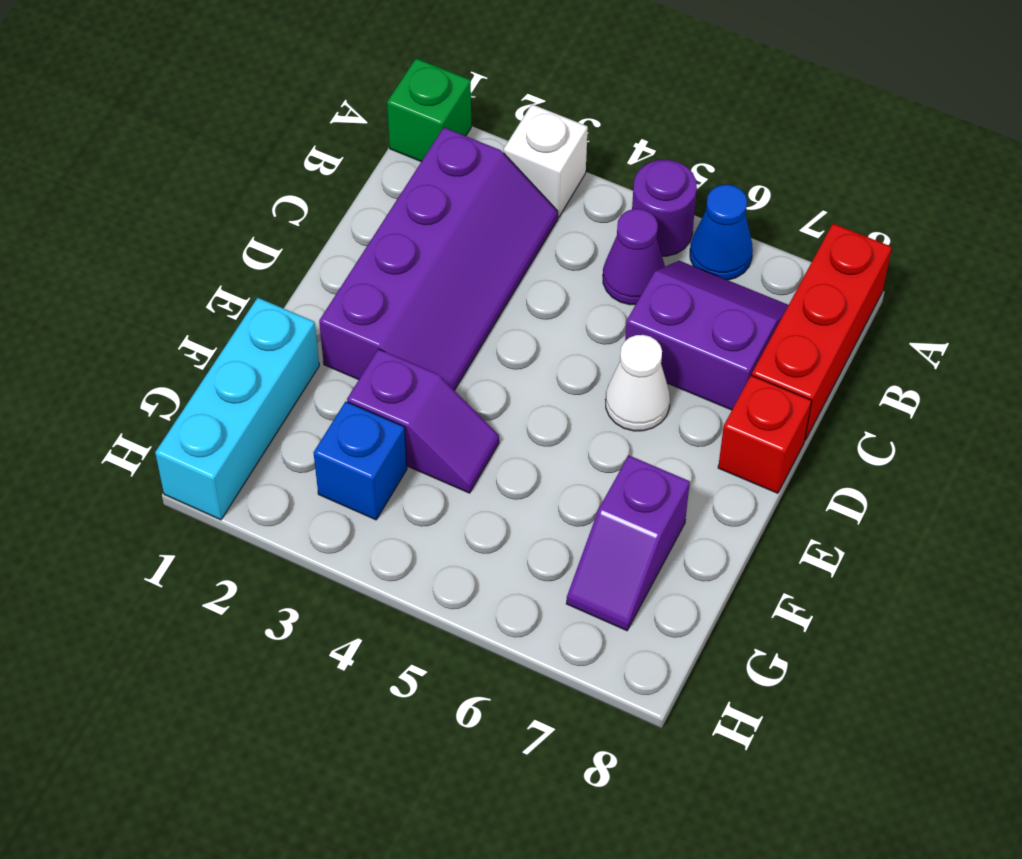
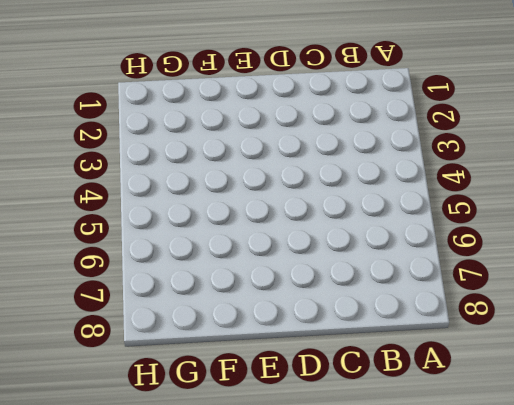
none -> green 1x1 brick [387,58,471,162]
none -> white 1x1 brick [504,104,588,217]
none -> purple 1x1 round brick [632,160,697,256]

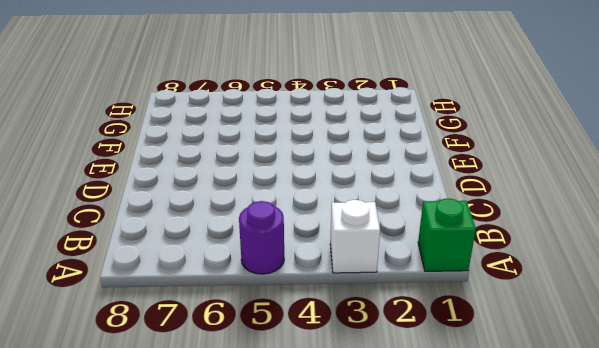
none -> blue 1x1 cone [690,185,753,280]
none -> red 1x3 brick [752,224,892,440]
none -> purple 2x4 slope [319,128,558,391]

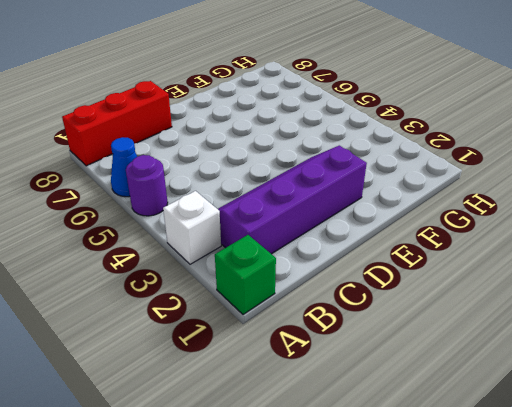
none -> purple 1x1 cone [603,209,665,305]
none -> purple 2x2 slope [625,261,788,410]
none -> white 1x1 cone [605,335,670,431]

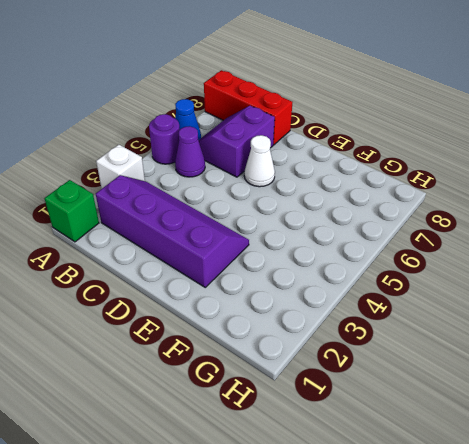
none -> red 1x1 brick [718,375,812,493]
none -> cyan 1x3 brick [155,298,319,520]
none -> purple 1x2 slope [347,349,499,493]

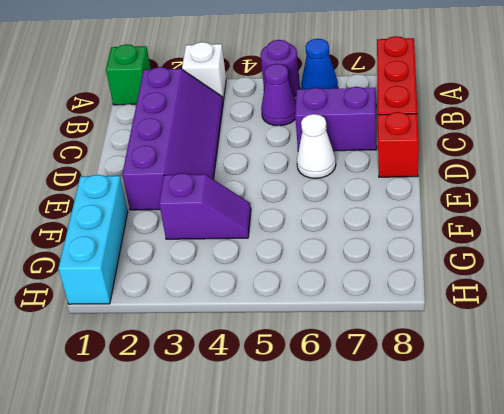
none -> purple 1x2 slope [566,455,690,631]
none -> blue 1x1 brick [314,401,407,520]

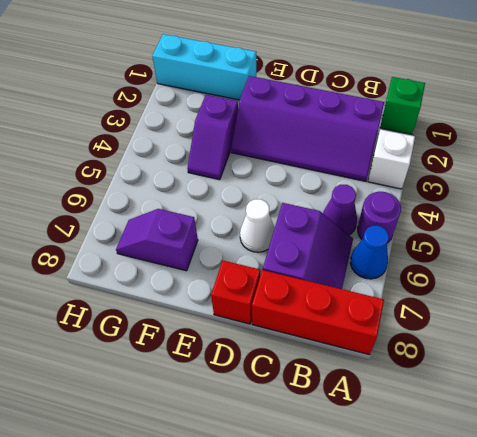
none -> blue 1x1 brick [314,401,407,520]

